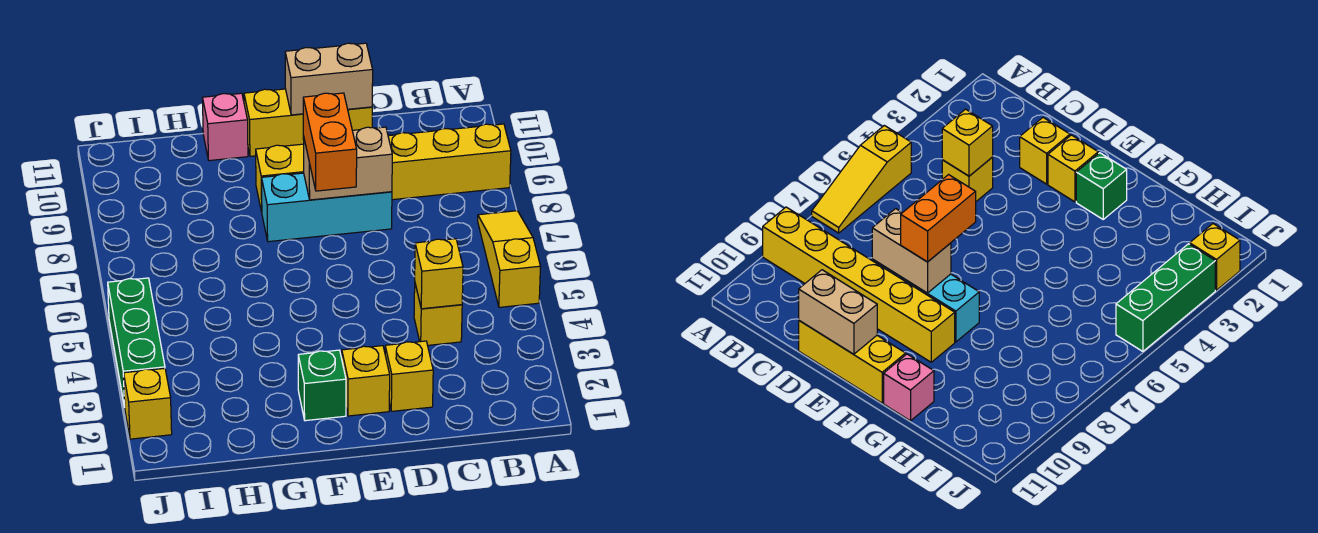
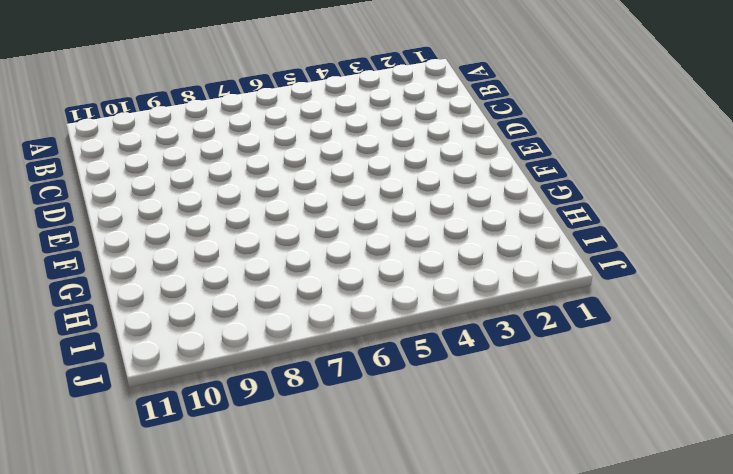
none -> yellow 1x3 slope [478,211,540,307]
none -> yellow 1x6 brick [256,124,511,212]
none -> yellow 1x1 brick [414,284,462,345]

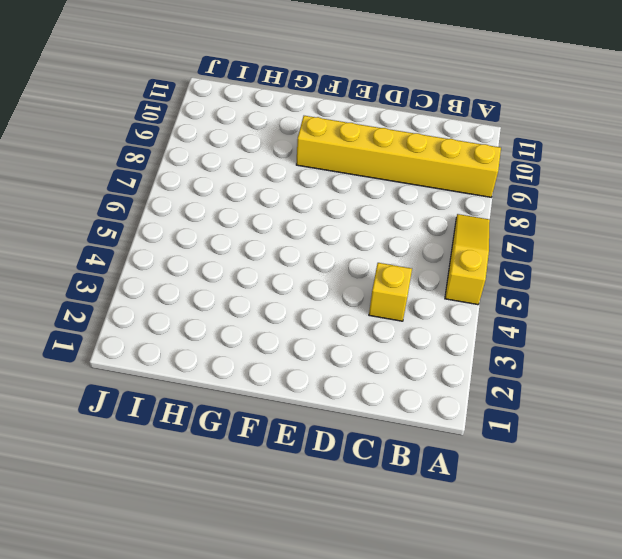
none -> yellow 1x1 brick [385,341,433,411]
none -> cyan 1x3 brick [262,173,392,242]
none -> yellow 1x3 brick [244,89,372,156]

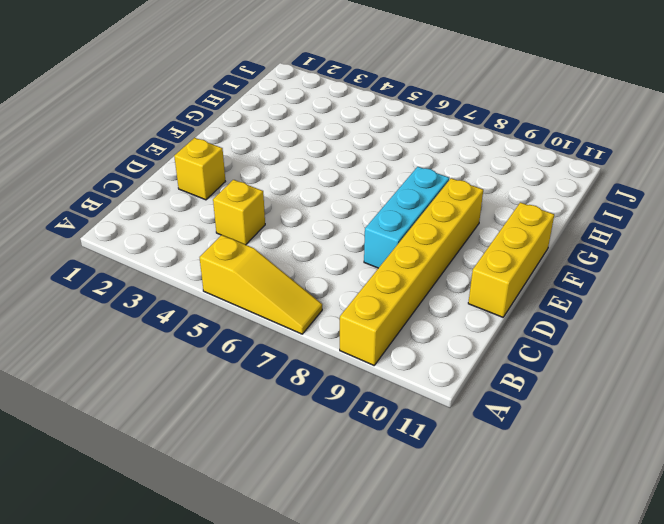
none -> yellow 1x1 brick [342,346,390,416]
none -> green 1x1 brick [298,350,346,421]
none -> pink 1x1 brick [203,93,248,161]

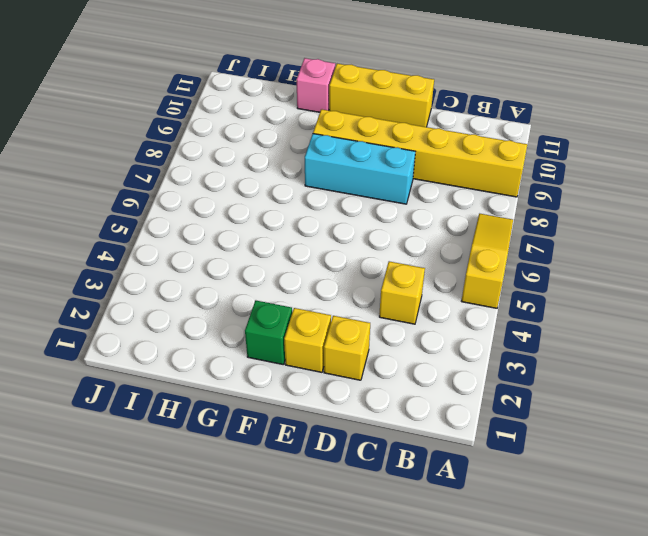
none -> yellow 1x1 brick [124,368,172,439]
none -> green 1x3 brick [108,278,165,407]
none -> yellow 1x1 brick [415,239,463,309]

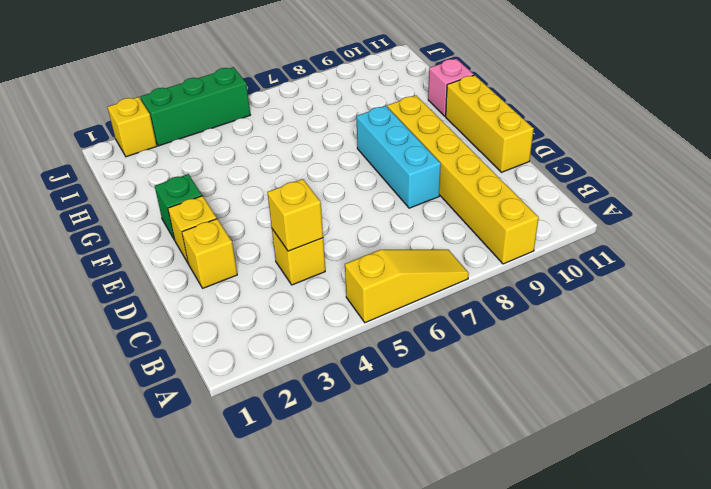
none -> tan 1x2 brick [303,127,392,200]
none -> tan 1x2 brick [285,43,373,115]
none -> orange 1x2 brick [303,93,357,191]

